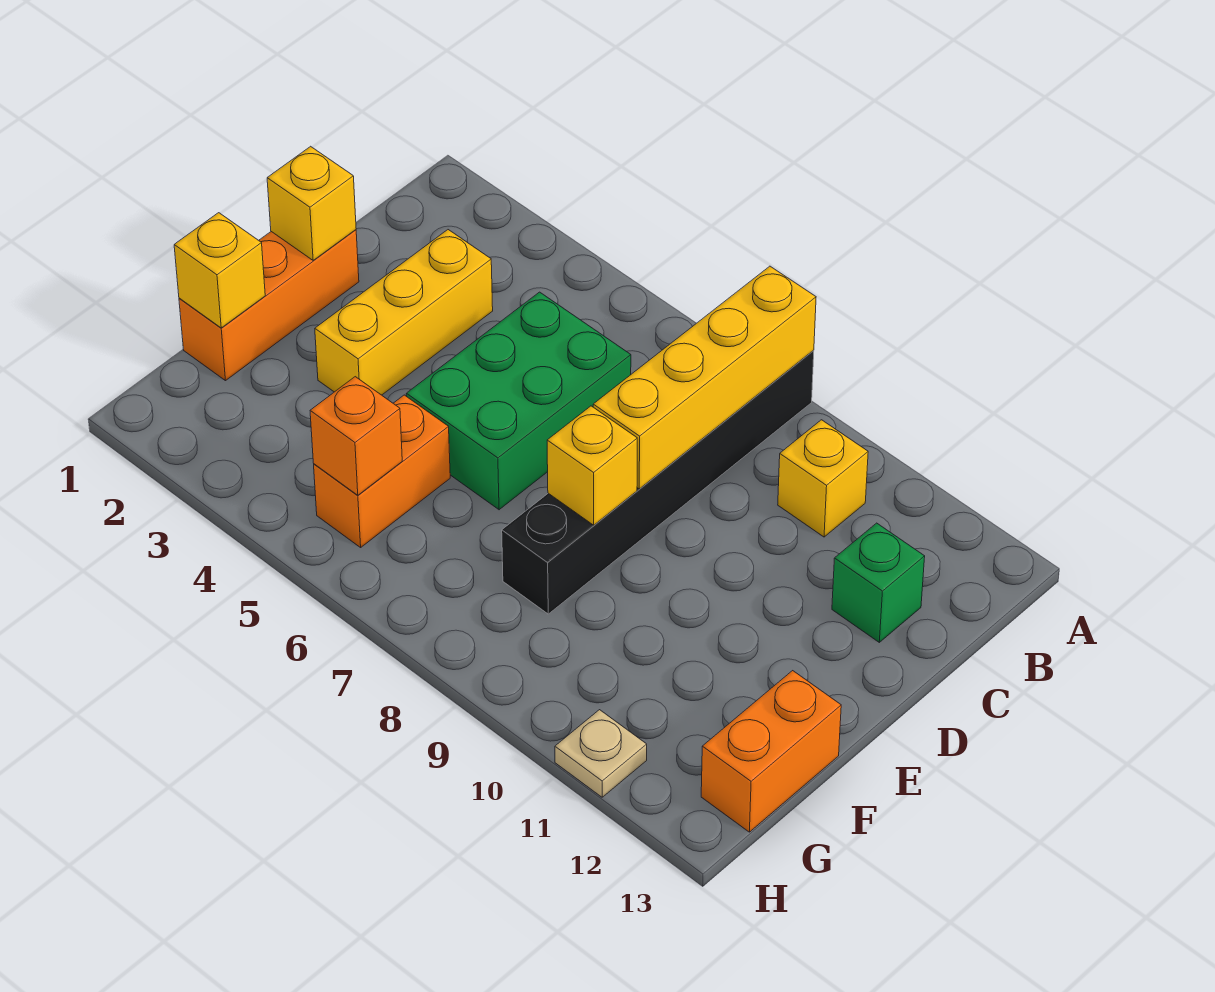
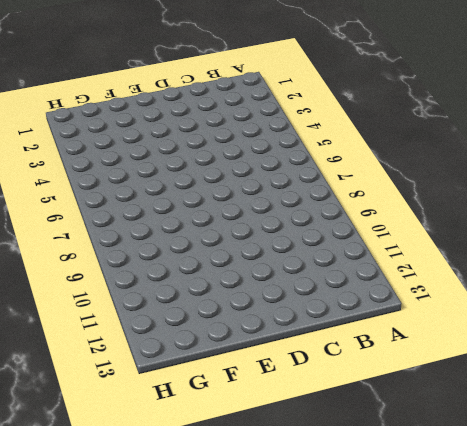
none -> black 1x6 brick [502,351,814,614]
none -> yellow 1x1 brick [778,420,868,537]
none -> yellow 1x3 brick [315,230,493,395]

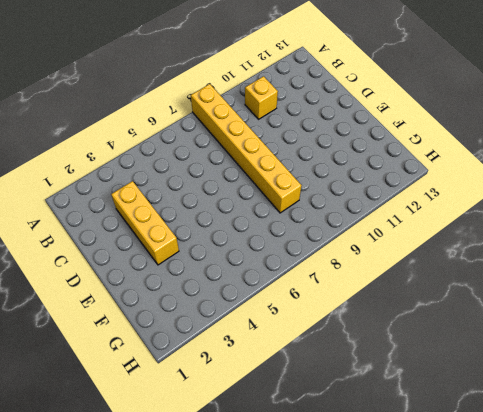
yellow 1x6 brick [191,84,301,213] -> black 1x6 brick [502,351,814,614]
none -> green 2x3 brick [406,292,631,510]
none -> green 1x1 brick [832,523,925,642]
none -> orange 1x3 brick [179,230,359,381]

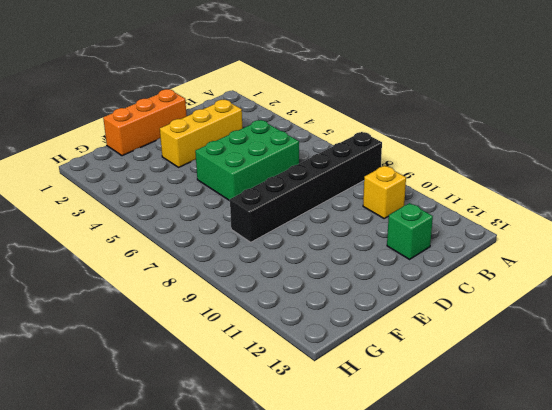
none -> orange 1x2 brick [314,395,450,547]
none -> orange 1x2 brick [701,671,841,832]
none -> tan 1x1 plate [555,710,647,797]

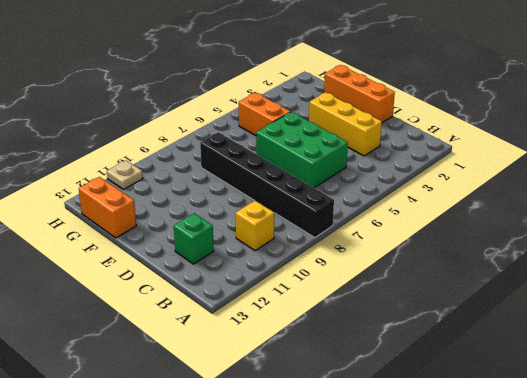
none -> yellow 1x4 brick [593,266,816,489]
none -> yellow 1x1 brick [267,146,356,260]
none -> yellow 1x1 brick [547,406,637,525]

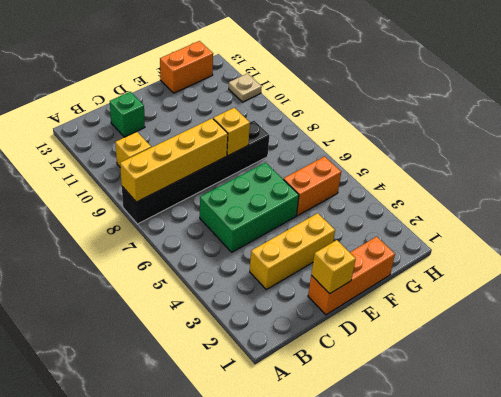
none -> yellow 1x1 brick [174,213,265,328]
none -> orange 1x1 brick [310,377,402,495]

